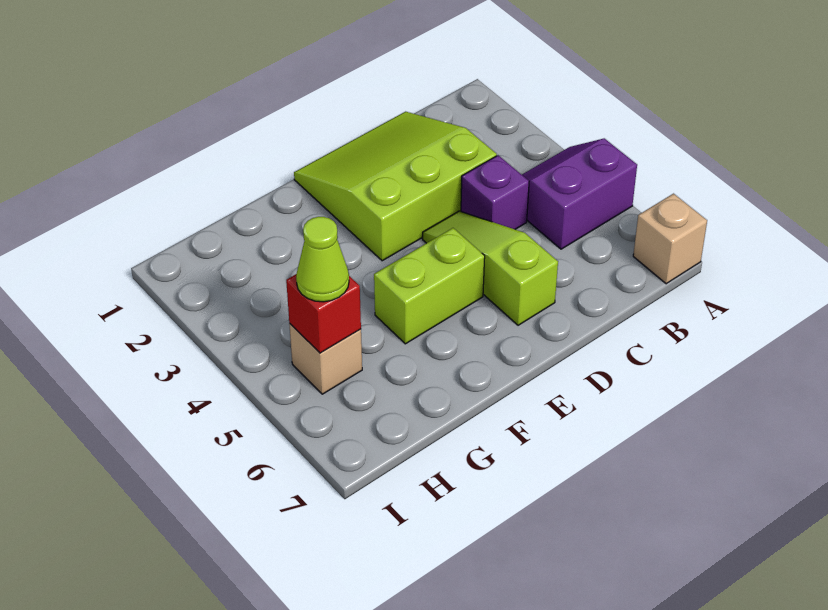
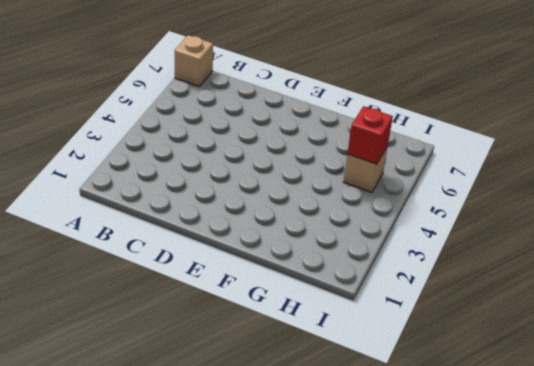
none -> purple 2x2 slope [522,138,637,249]
none -> lime 3x3 slope [294,112,497,261]

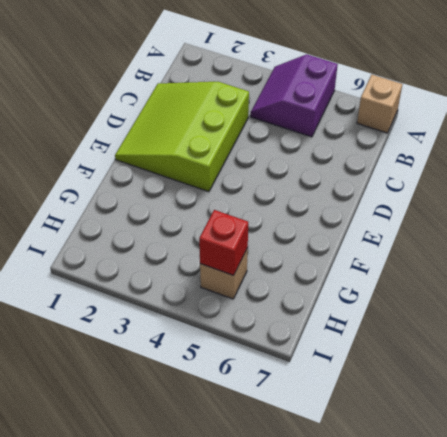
none -> purple 1x1 brick [461,155,529,229]
none -> lime 1x3 slope [423,211,558,325]

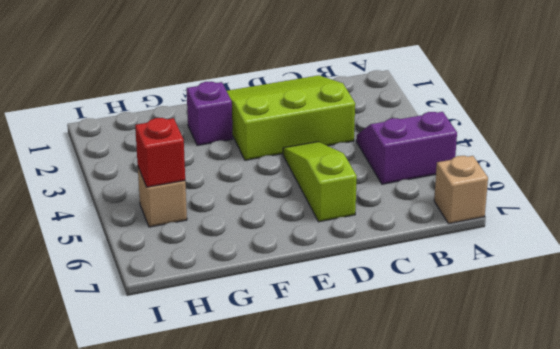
purple 1x1 brick [187,82,233,145] -> purple 1x1 brick moved to [461,155,529,229]
none -> lime 1x2 brick [374,228,485,344]
none -> lime 1x1 cone [296,217,349,302]

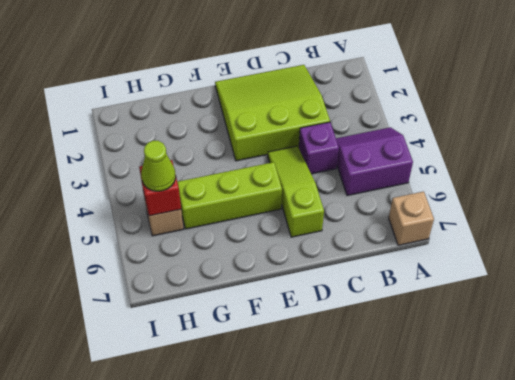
lime 1x3 brick [177,162,282,229] -> lime 1x2 brick [374,228,485,344]

